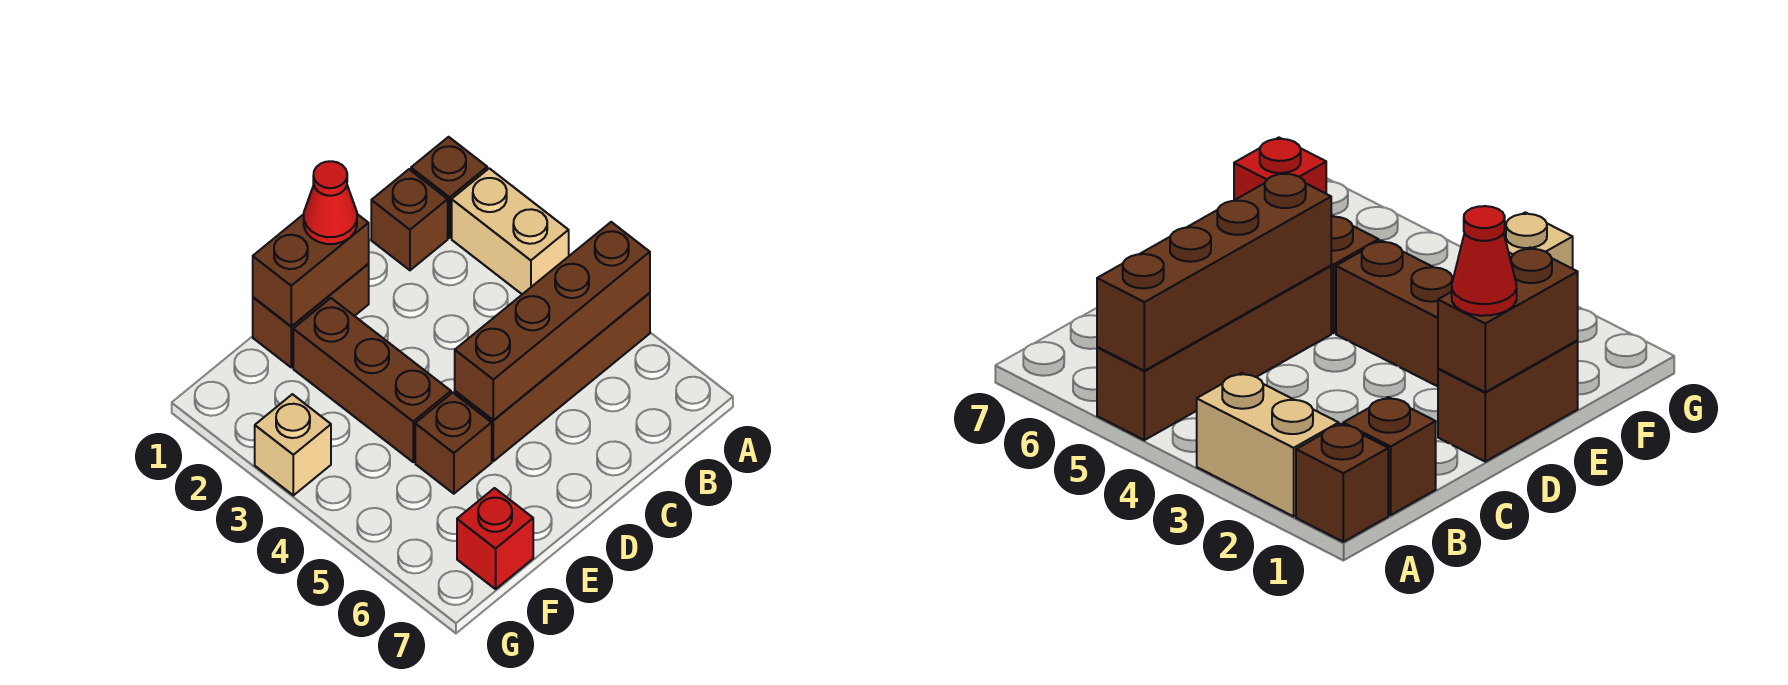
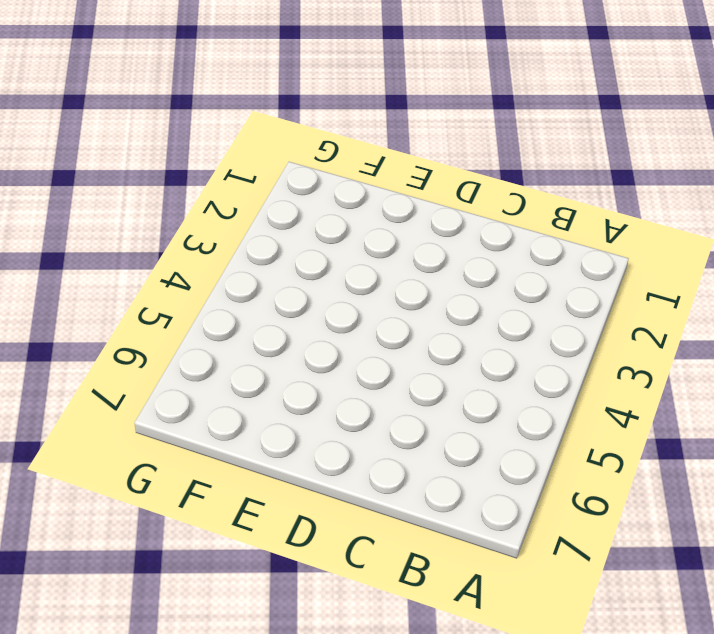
none -> brown 1x1 brick [411,137,487,238]
none -> tan 1x2 brick [452,168,569,294]
none -> brown 1x4 brick [455,293,650,461]

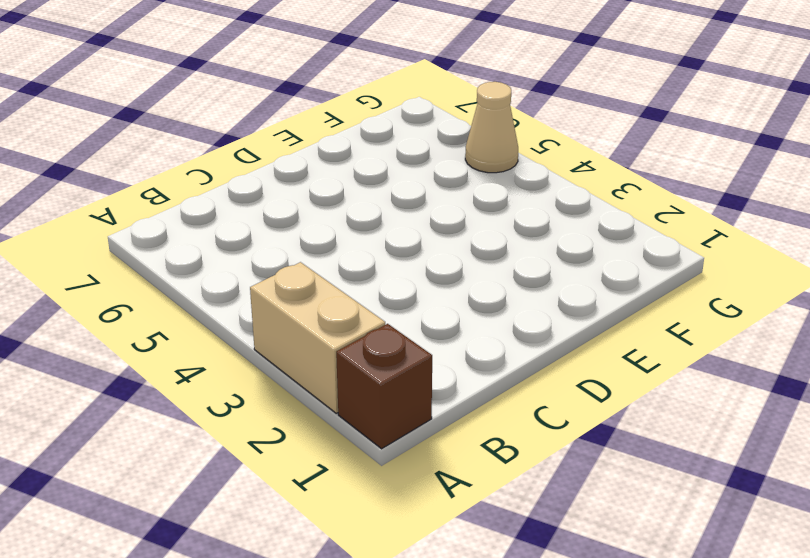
tan 1x1 cone [465,82,518,173] -> none
none -> brown 1x4 brick [455,293,650,461]
none -> brown 1x1 brick [371,169,448,270]
none -> brown 1x2 brick [253,264,369,367]

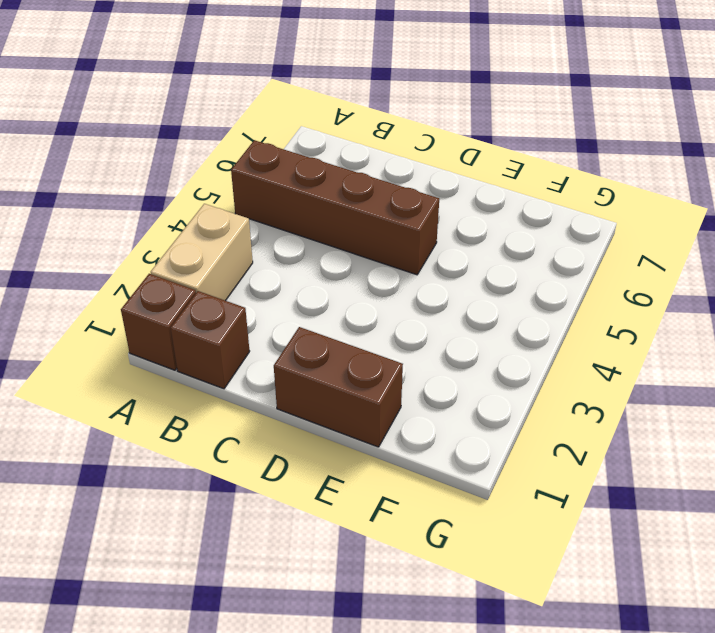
none -> brown 1x3 brick [293,298,451,462]
none -> brown 1x1 brick [415,393,492,494]
none -> red 1x1 brick [457,488,533,589]

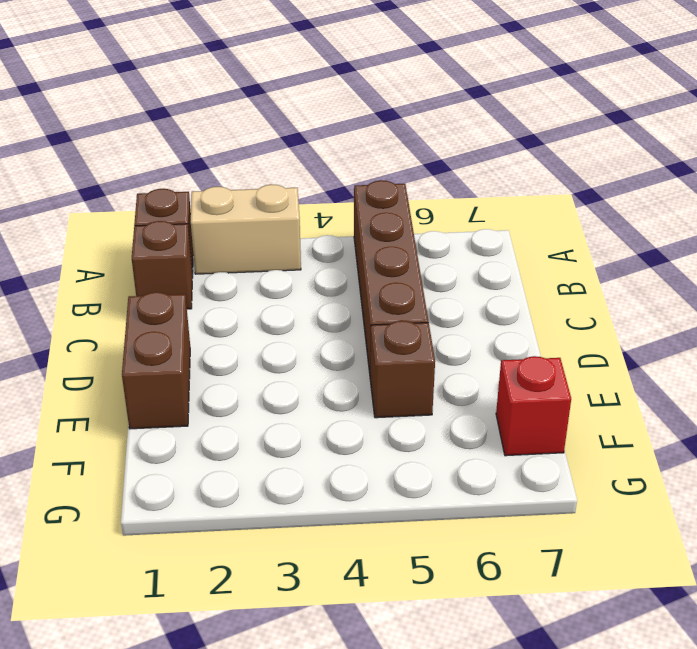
none -> brown 1x3 brick [293,298,451,462]
none -> tan 1x1 brick [255,394,331,495]
none -> brown 1x4 brick [455,222,650,420]

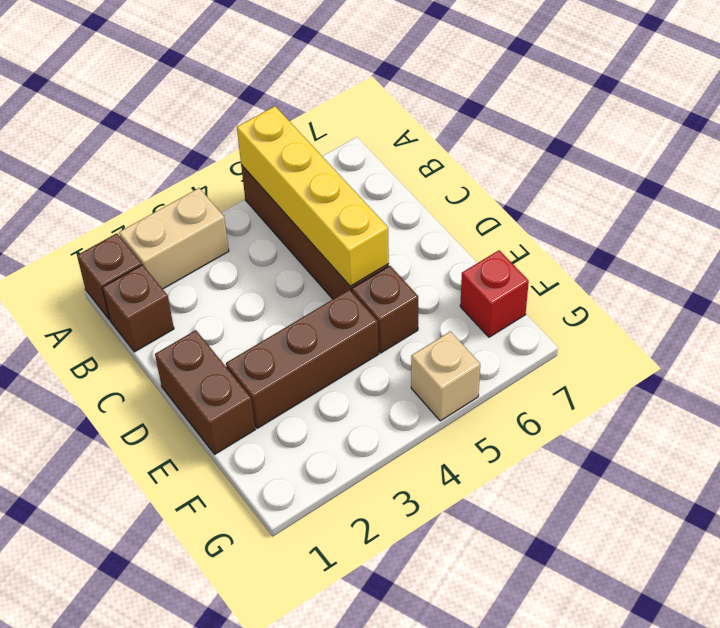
yellow 1x4 brick [237,106,389,286] -> brown 1x4 brick [455,222,650,420]
tan 1x1 brick [411,331,480,421] -> tan 1x1 brick moved to [255,394,331,495]
none -> brown 1x2 brick [253,214,369,327]
none -> red 1x1 cone [304,161,357,244]

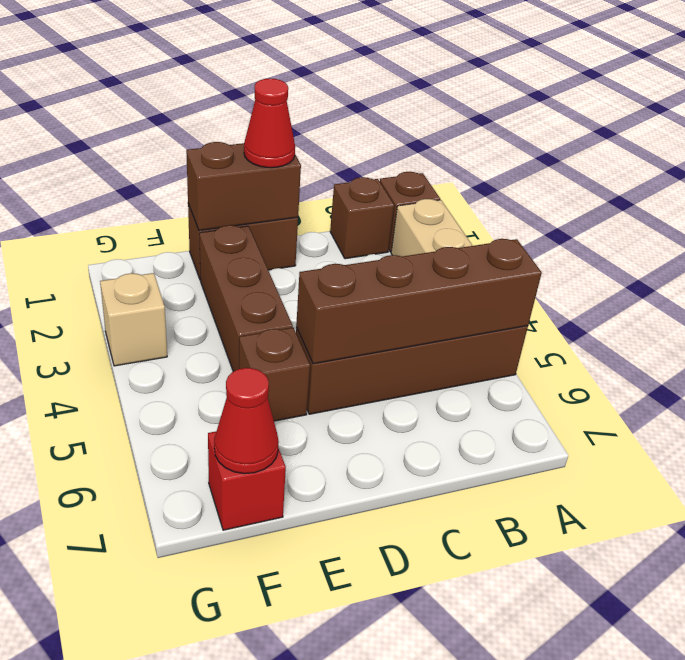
red 1x1 cone [214,368,279,474] -> none

